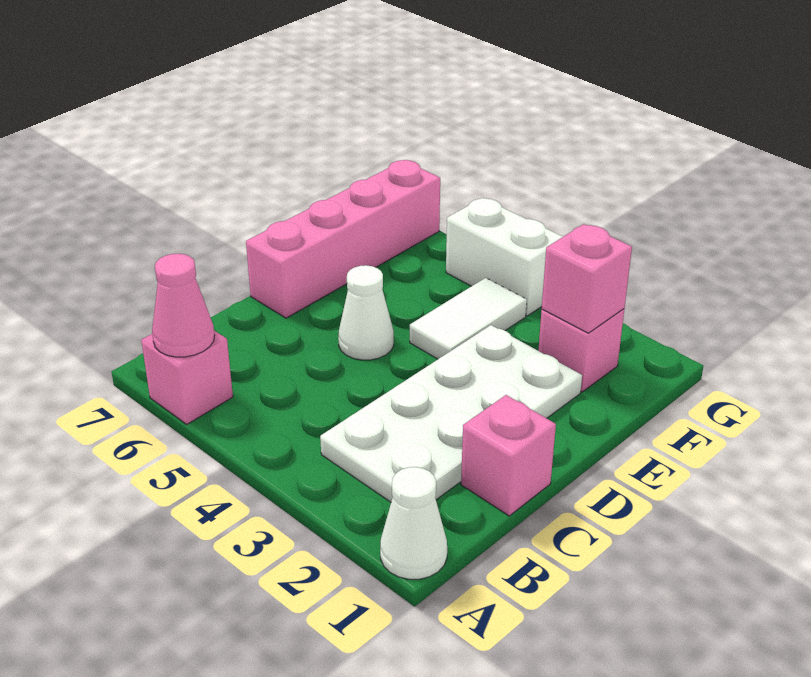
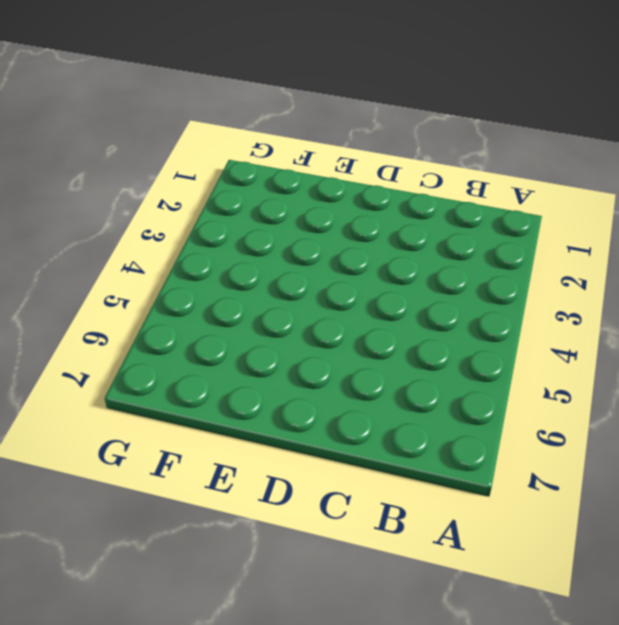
none -> white 1x1 cone [380,467,447,579]
none -> pink 1x1 brick [141,331,233,424]

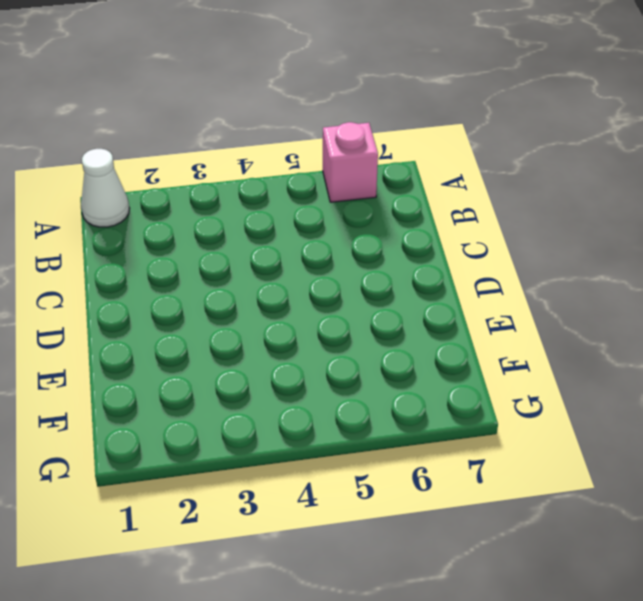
none -> white 2x4 plate [320,325,582,502]
none -> pink 1x1 brick [461,395,556,516]

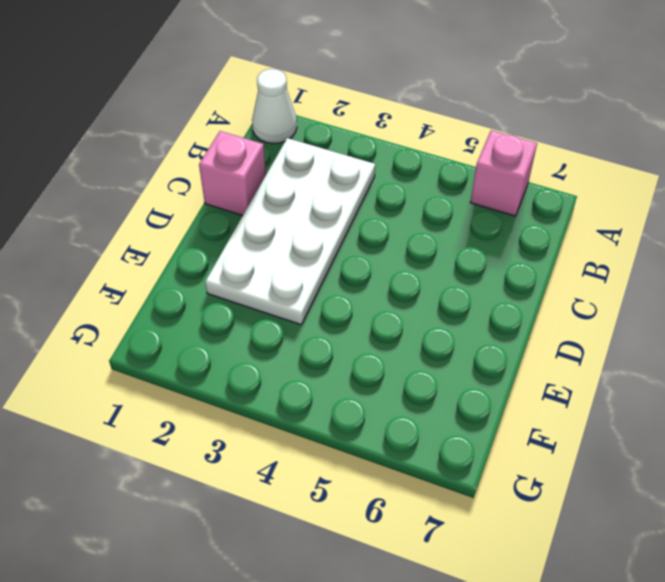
none -> white 1x1 cone [338,265,394,360]
none -> pink 1x4 brick [246,160,440,318]

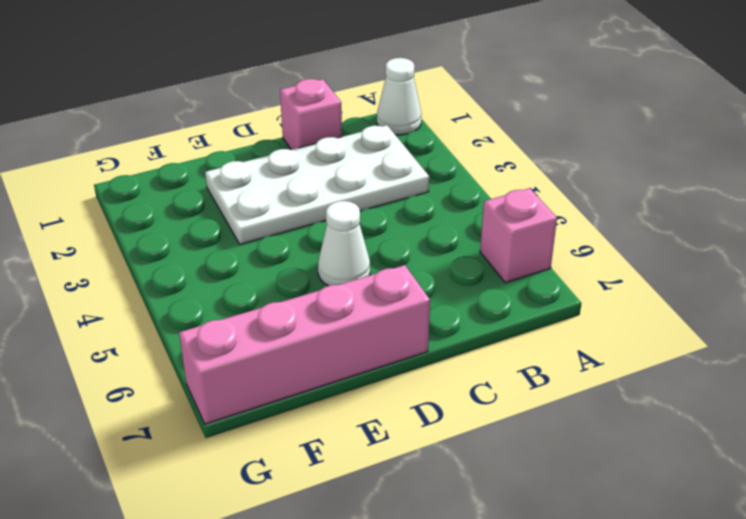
none -> white 1x2 tile [410,278,527,359]
none -> pink 1x1 brick [538,309,624,392]

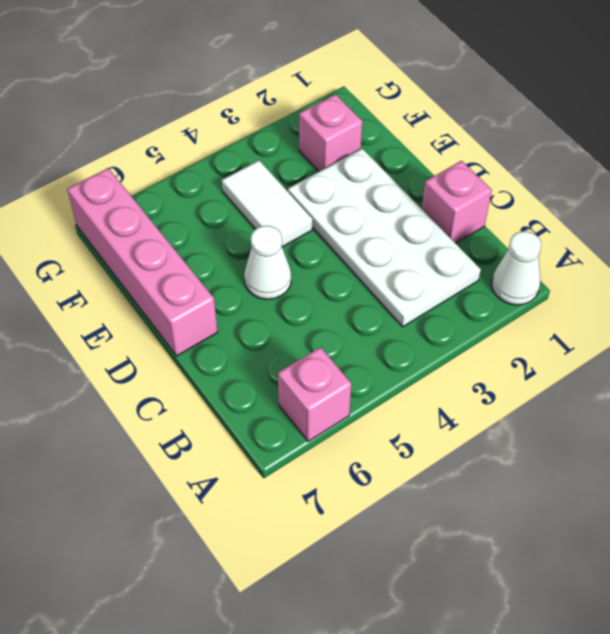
none -> white 1x2 brick [446,198,563,316]
none -> pink 1x1 cone [152,254,215,357]

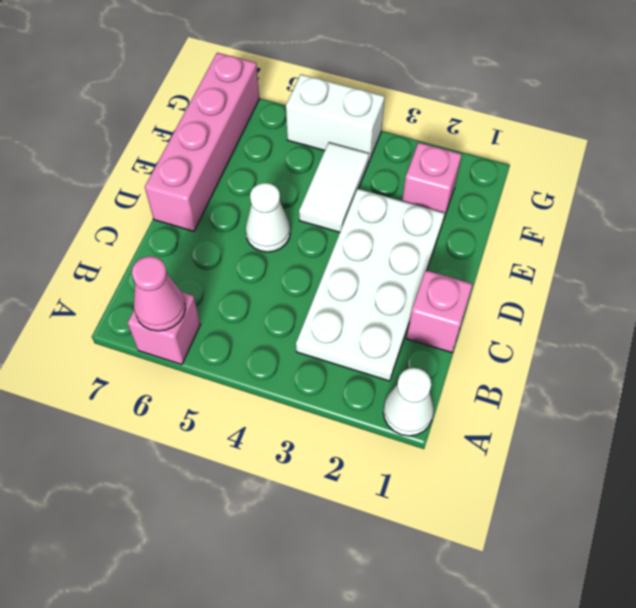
none -> pink 1x1 brick [542,224,632,333]

